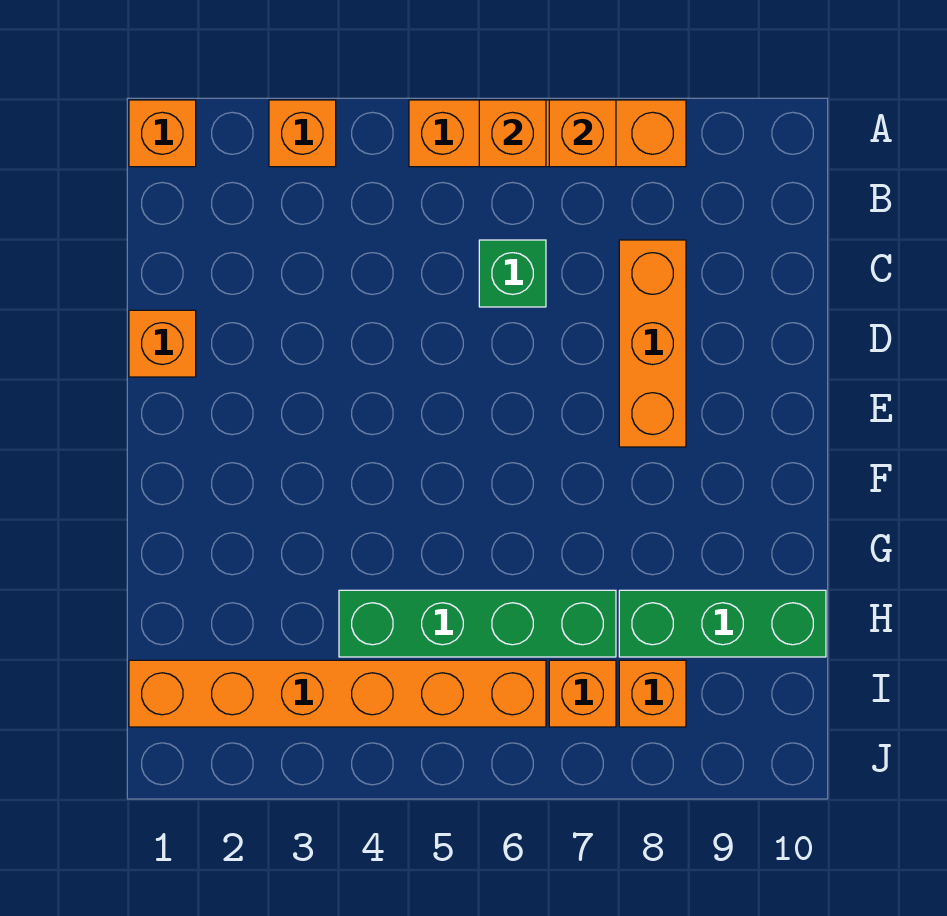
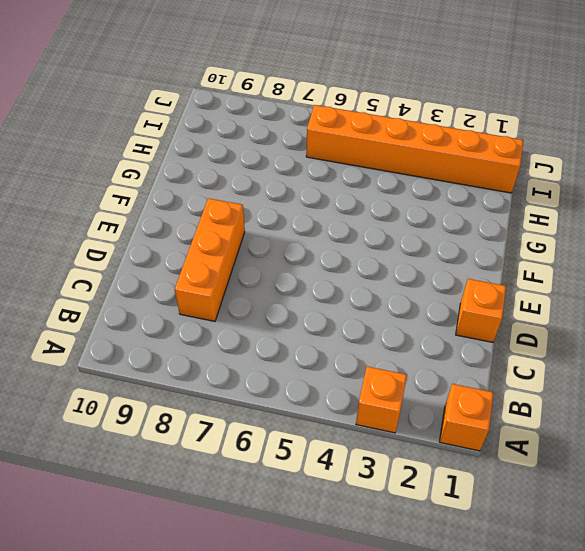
none -> orange 1x4 brick [409,100,686,167]
none -> green 1x1 brick [479,240,546,307]
none -> green 1x4 brick [339,590,616,657]

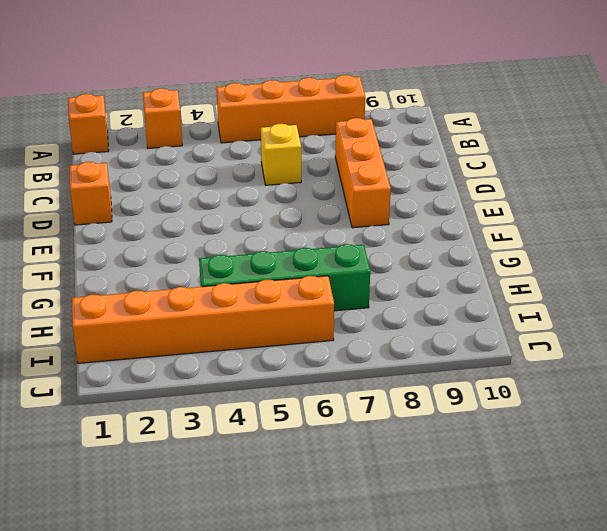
yellow 1x1 brick [261,124,301,185] -> green 1x1 brick [479,240,546,307]
none -> green 1x3 brick [619,590,826,657]
none -> orange 1x1 brick [549,660,616,727]
none -> orange 1x1 brick [619,660,686,727]

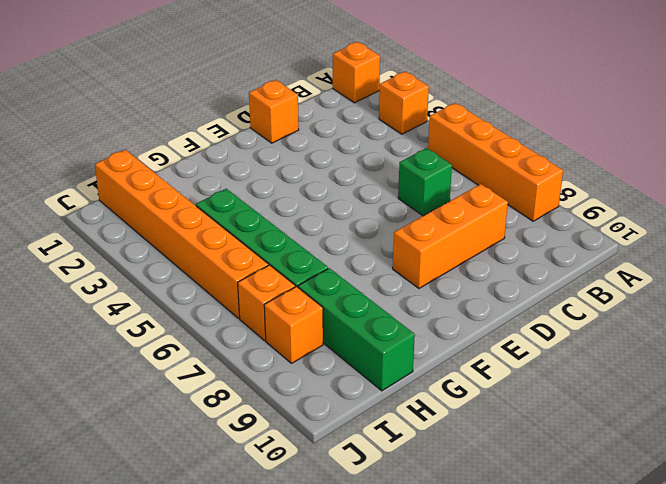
none -> orange 1x1 brick [479,100,546,167]
none -> orange 1x1 brick [549,100,616,167]

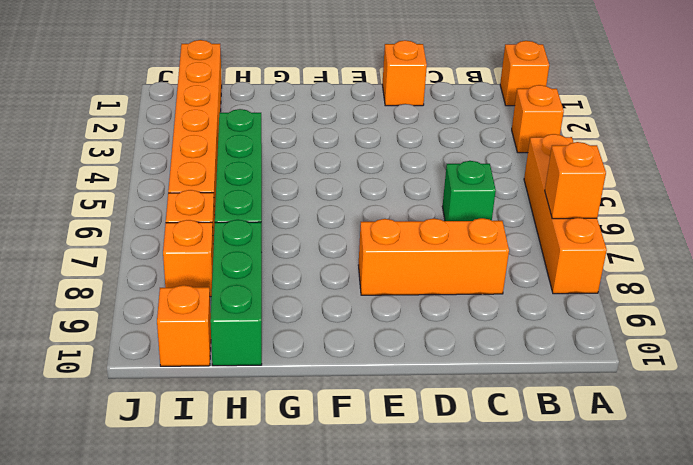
orange 1x1 brick [157,285,211,366] -> orange 1x1 brick moved to [479,100,546,167]

